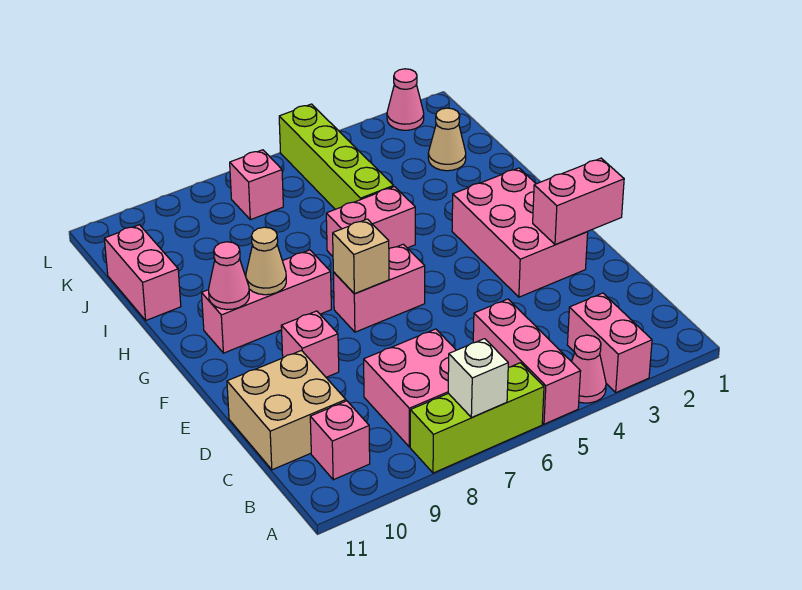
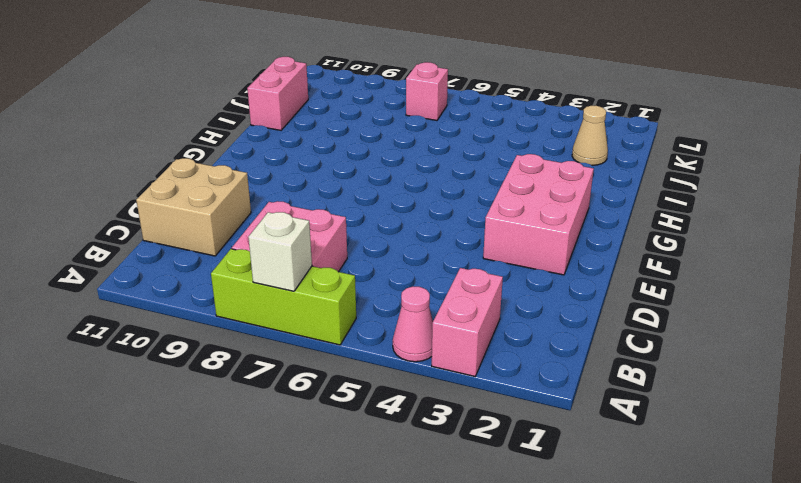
none -> pink 1x3 brick [473,299,581,424]
none -> pink 1x1 brick [310,401,370,480]
none -> pink 1x1 brick [281,311,339,377]

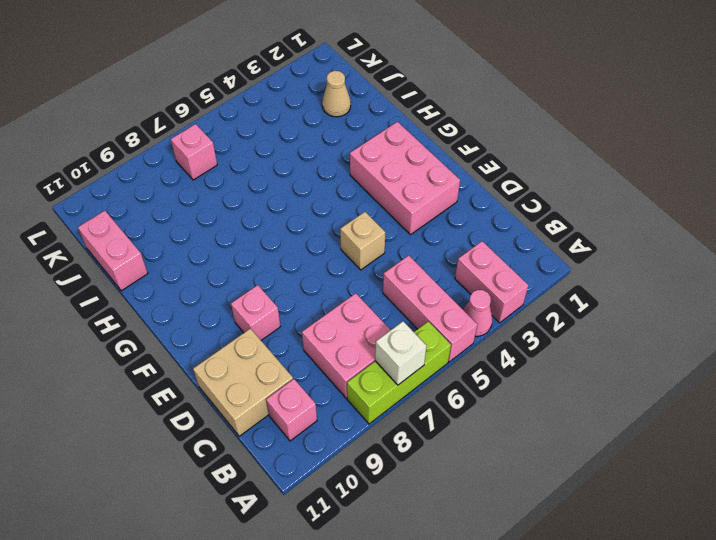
tan 1x1 brick [340,212,385,270] -> tan 1x1 brick moved to [333,219,389,294]
none -> pink 1x2 brick [333,244,425,332]
none -> pink 1x3 brick [202,250,331,353]
none -> pink 1x2 brick [326,187,415,256]

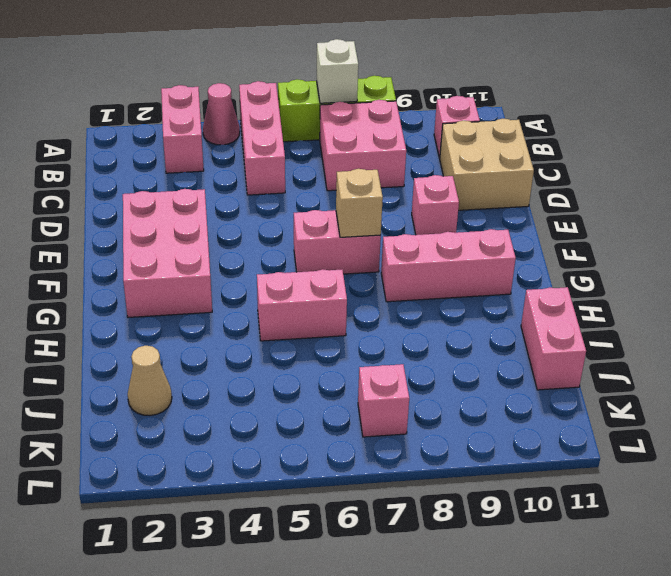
none -> lime 1x4 brick [279,104,394,209]
none -> pink 1x1 cone [387,69,424,130]
none -> pink 1x2 brick [533,158,624,245]

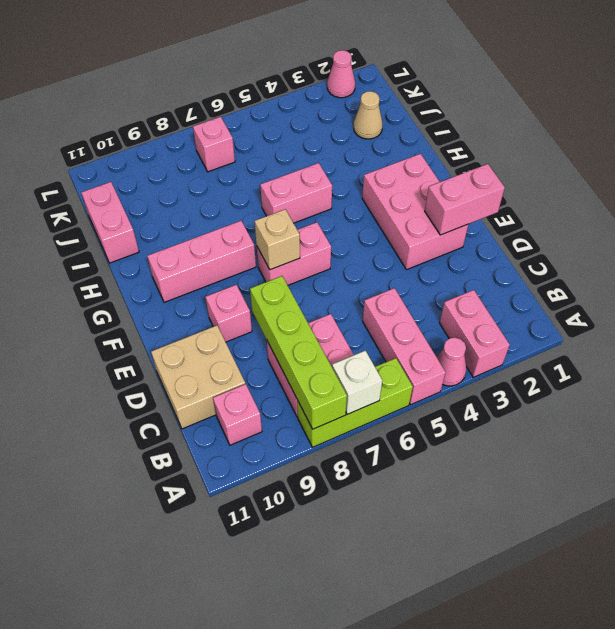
lime 1x4 brick [250,276,347,429] -> lime 1x4 brick moved to [279,104,394,209]
none -> tan 1x1 cone [246,227,286,295]
none -> pink 1x1 cone [209,242,249,310]

